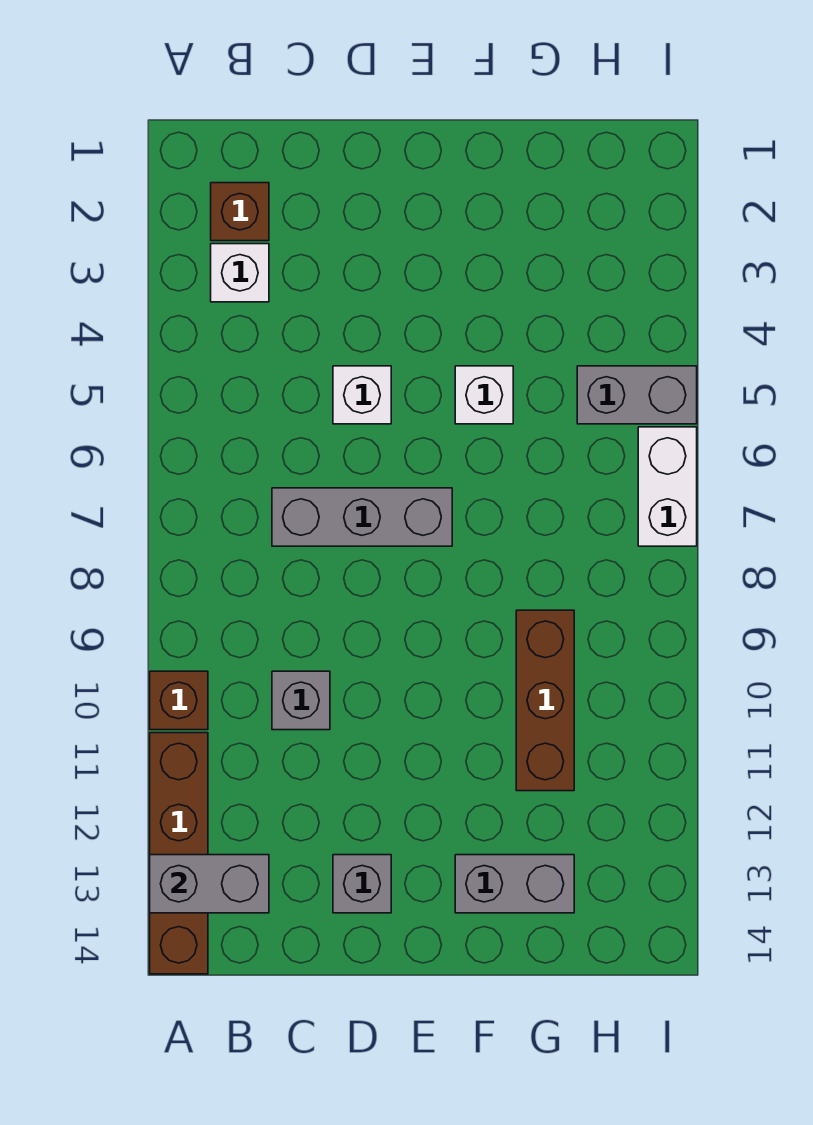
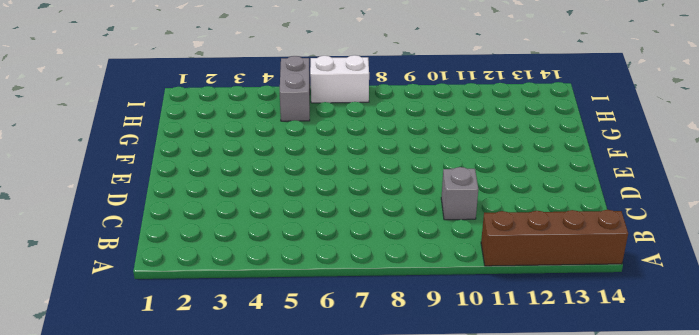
none -> brown 1x1 brick [150,671,208,730]
none -> brown 1x1 brick [211,183,269,241]
none -> white 1x1 brick [211,244,269,302]

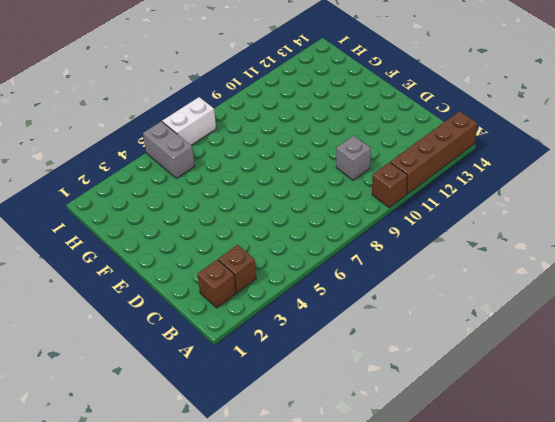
brown 1x1 brick [218,245,256,293] -> white 1x1 brick [211,244,269,302]
none -> grey 1x3 brick [272,488,452,546]
none -> white 1x1 brick [333,366,391,424]
none -> grey 1x1 brick [333,855,391,913]

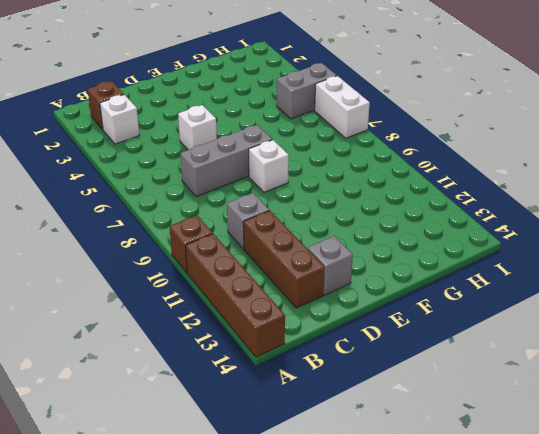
brown 1x3 brick [243,211,325,308] -> brown 1x3 brick moved to [516,610,574,791]
white 1x1 brick [249,140,289,192] -> white 1x1 brick moved to [455,366,513,424]
none -> grey 1x2 brick [455,855,574,913]
none -> grey 1x2 brick [150,855,269,913]

